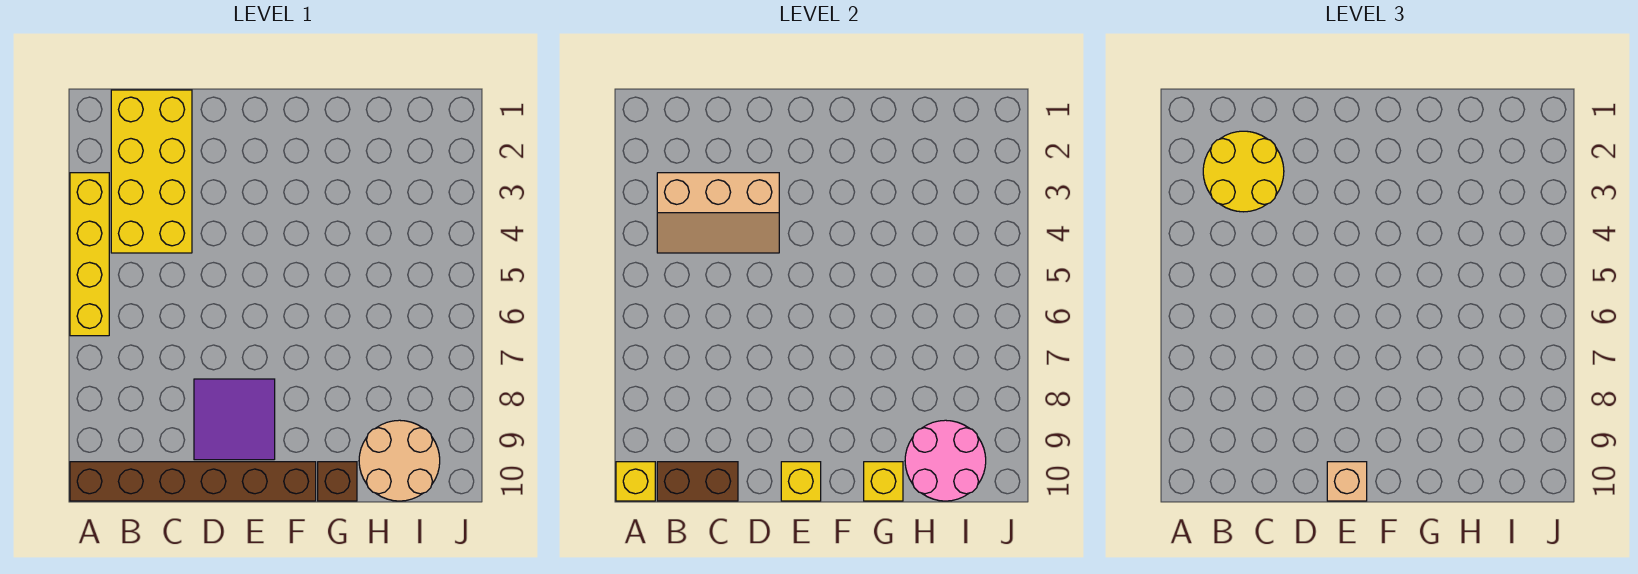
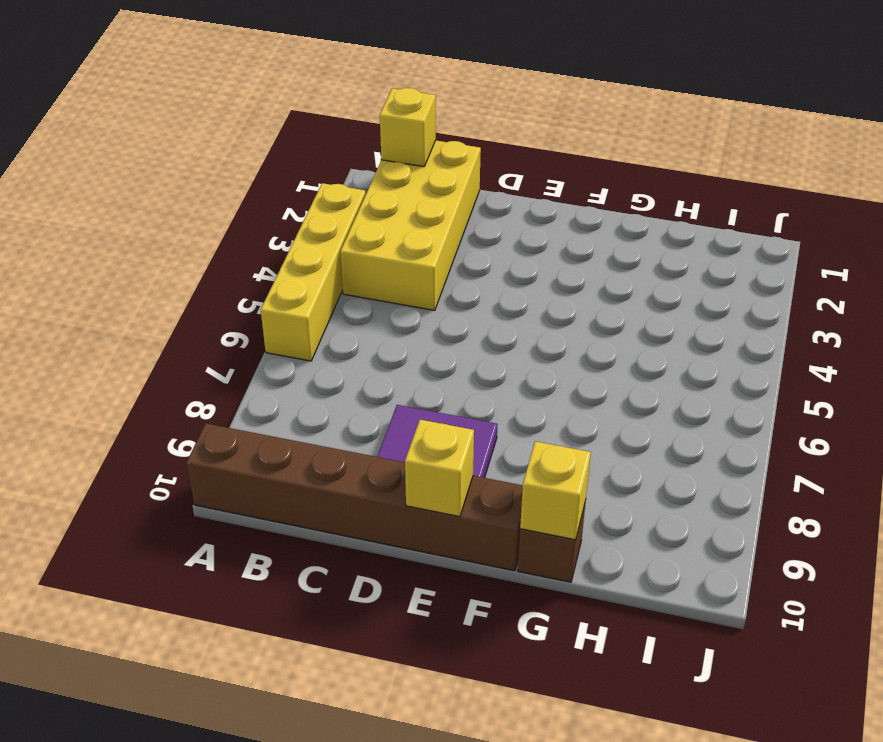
yellow 1x1 brick [380,88,436,167] -> yellow 1x1 brick moved to [616,462,655,501]
none -> tan 2x2 round brick [359,420,440,501]
none -> tan 2x3 slope [657,173,779,253]
none -> brown 1x2 brick [657,462,738,501]

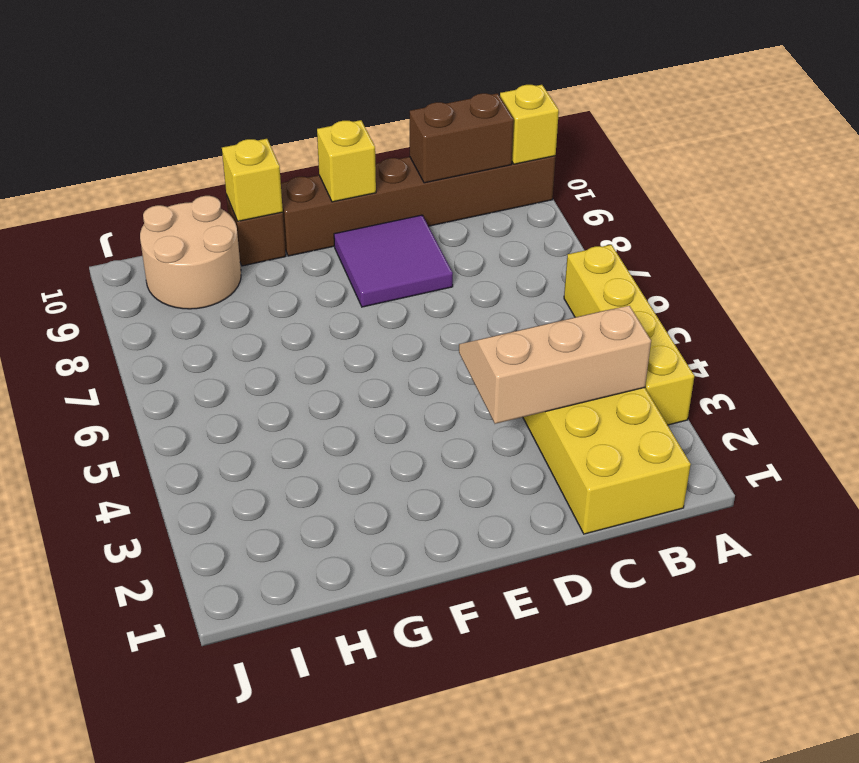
none -> pink 2x2 round brick [905,420,986,501]
none -> yellow 2x2 round brick [1203,131,1284,212]
none -> tan 1x1 brick [1327,462,1367,501]

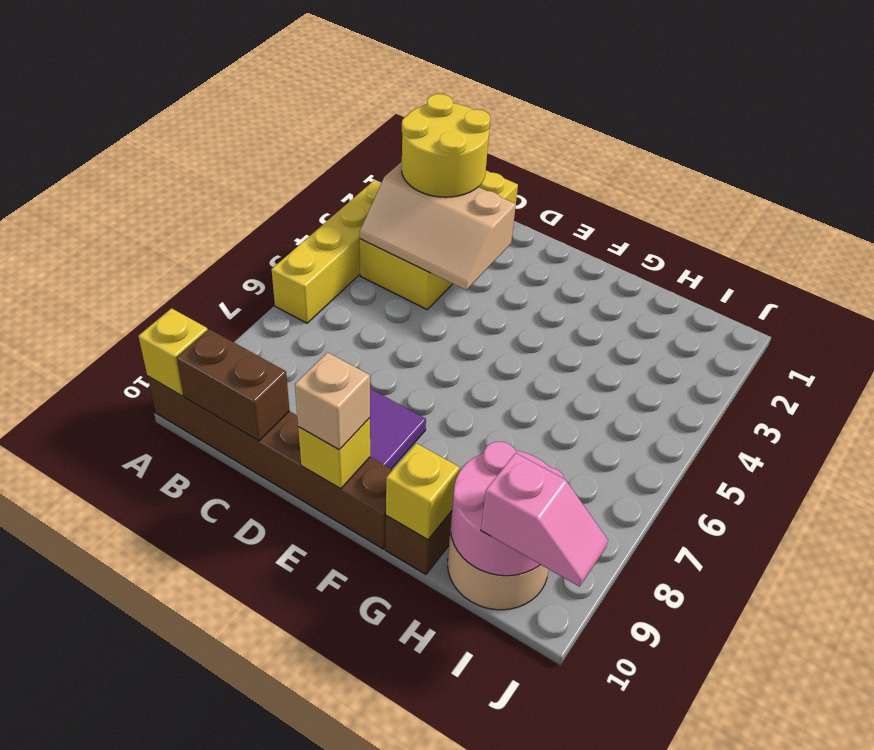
pink 1x2 slope [481,453,608,587] -> none

